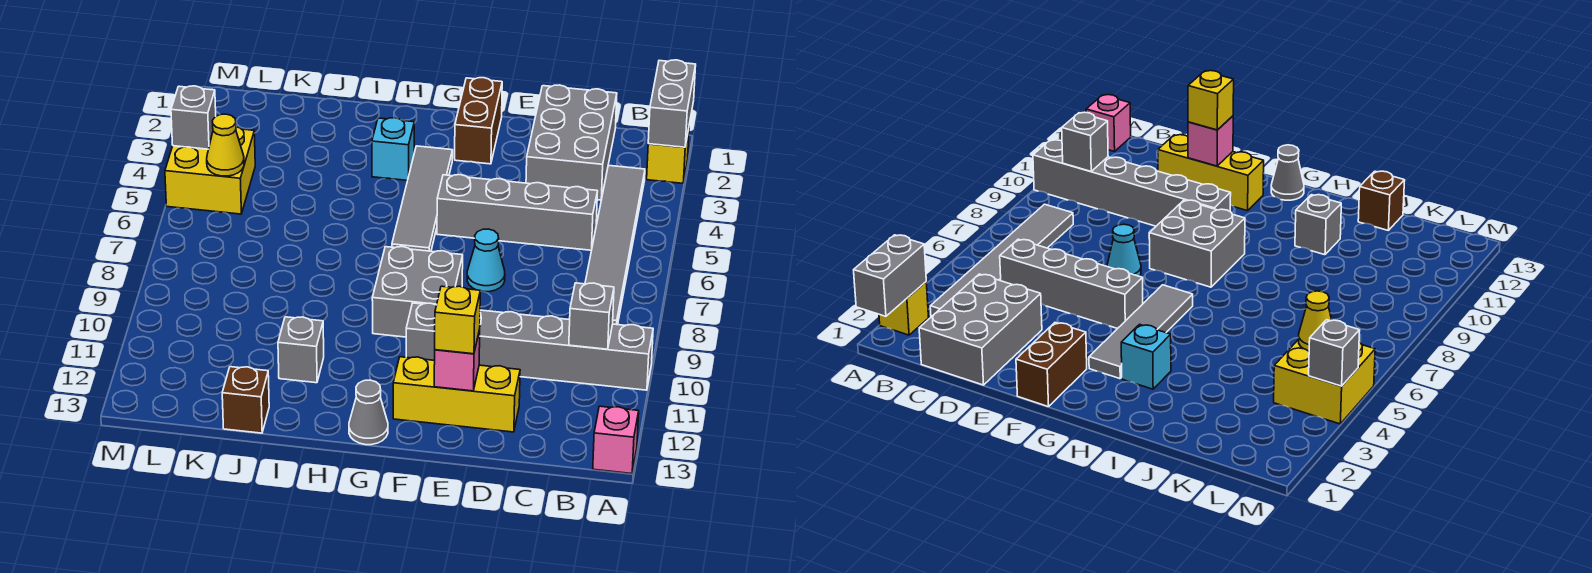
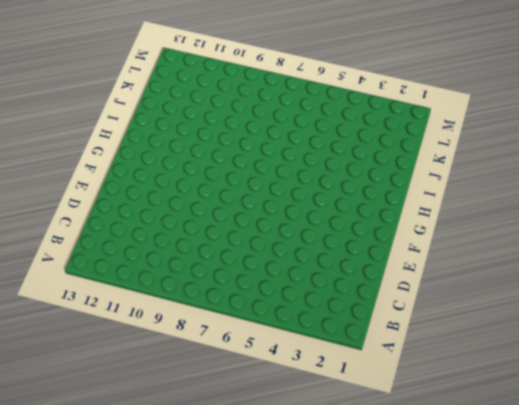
none -> yellow 1x1 brick [647,129,689,183]
none -> grey 1x6 brick [406,303,653,390]
none -> pink 1x1 brick [593,406,639,474]

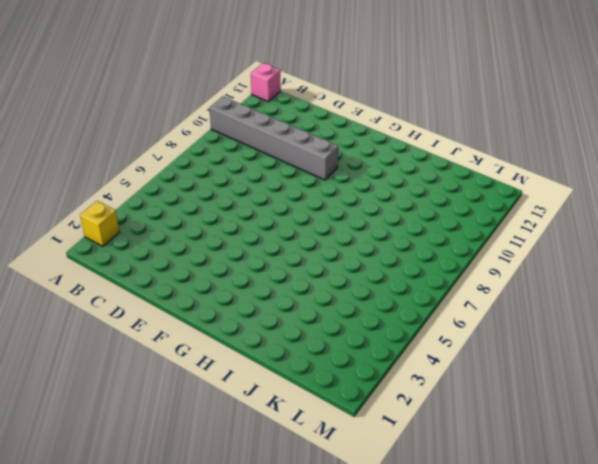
none -> grey 1x6 tile [585,165,645,325]
none -> grey 2x3 brick [526,85,617,200]
none -> grey 1x4 brick [437,175,598,250]

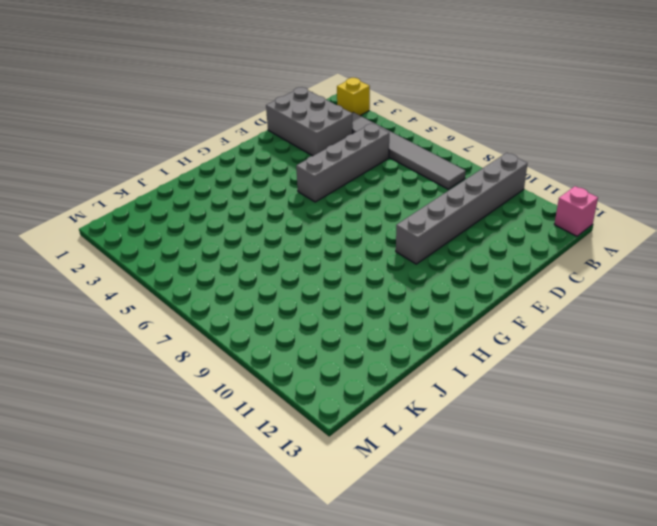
none -> yellow 1x3 brick [393,357,520,432]
none -> cyan 1x1 cone [467,229,505,292]
none -> brown 1x2 brick [455,78,502,164]

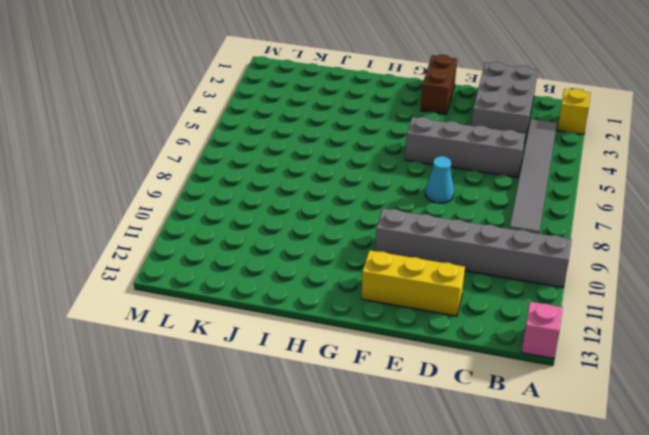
none -> grey 2x2 brick [372,247,463,337]
none -> grey 1x4 tile [392,146,453,251]
none -> grey 1x1 cone [349,380,388,445]

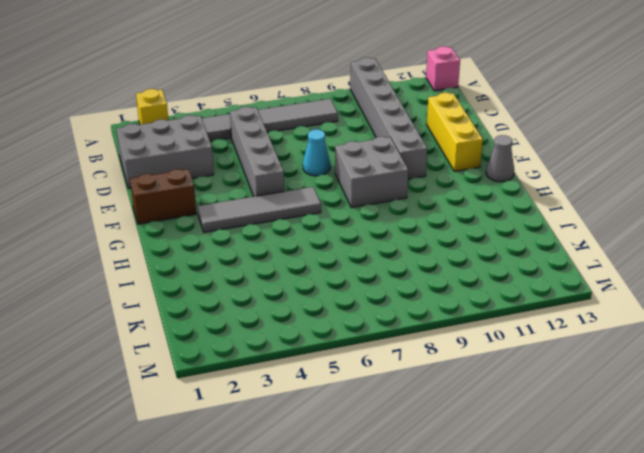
none -> cyan 1x1 brick [372,118,414,181]
none -> grey 1x1 brick [278,317,324,383]
none -> brown 1x1 brick [222,367,269,433]

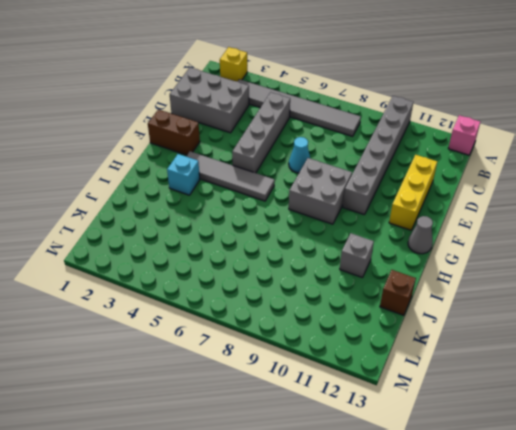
none -> yellow 2x2 brick [165,127,255,214]
none -> grey 1x2 brick [648,60,696,147]
none -> grey 1x1 brick [569,283,614,349]

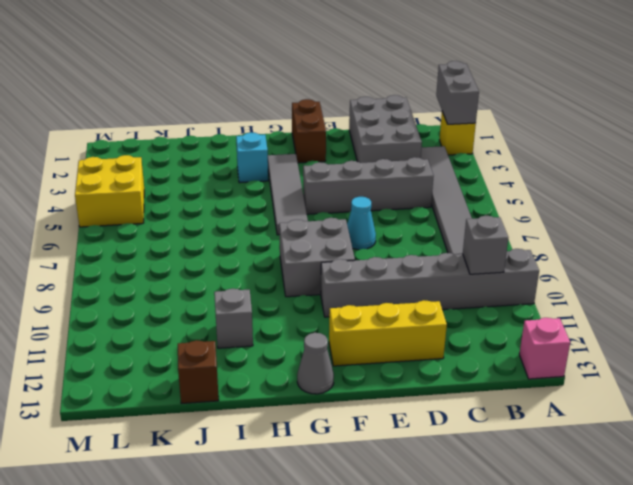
none -> pink 1x1 brick [434,330,480,391]
none -> yellow 1x1 cone [207,114,244,176]
none -> grey 1x1 brick [171,86,216,149]

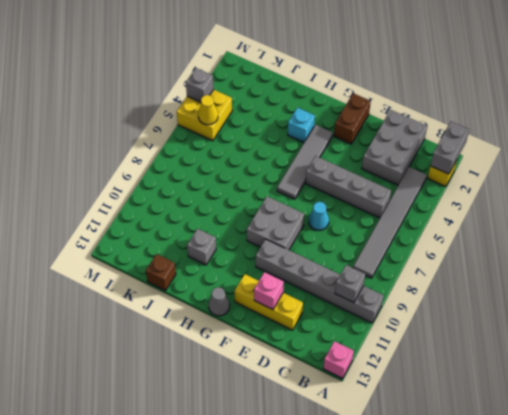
none -> yellow 1x1 brick [435,286,480,354]

